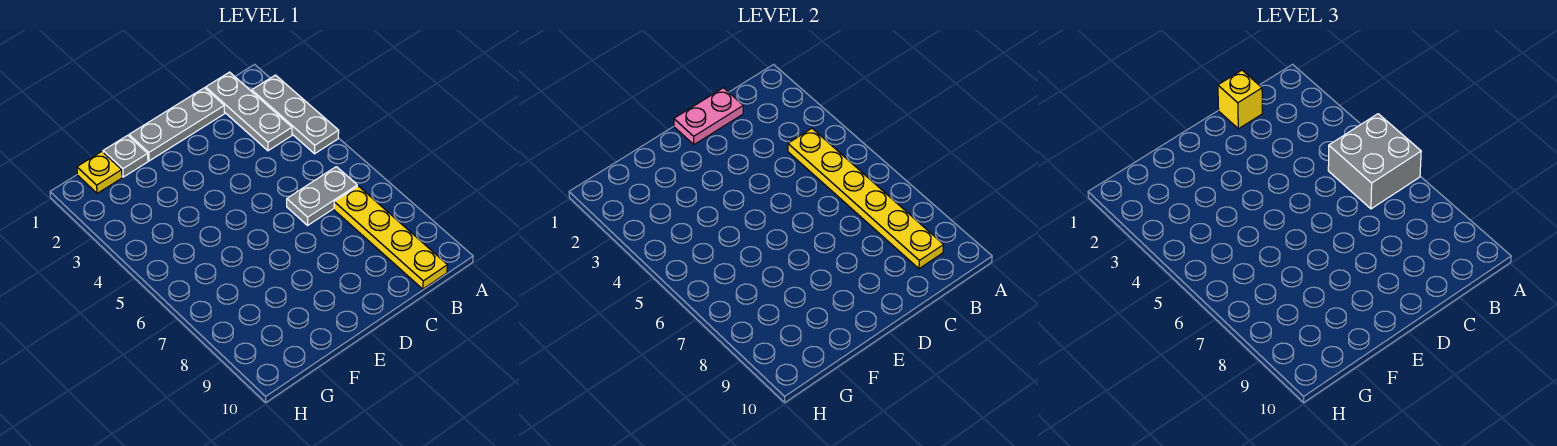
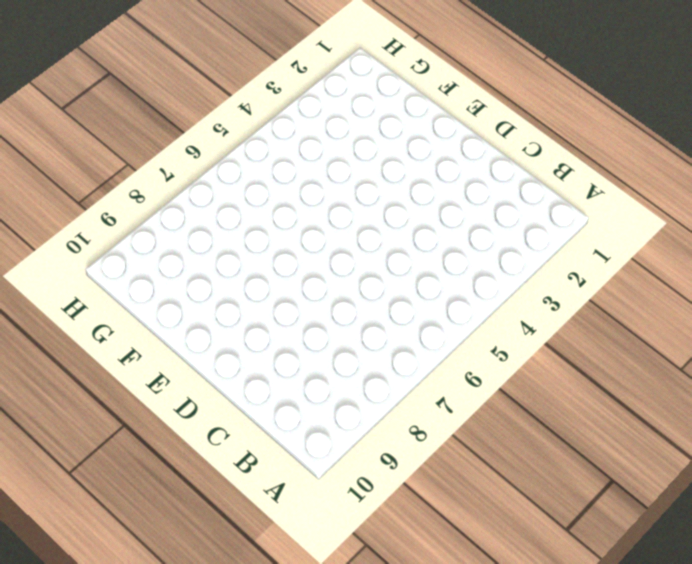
none -> grey 1x3 plate [252,75,339,154]
none -> grey 1x3 plate [206,72,292,151]

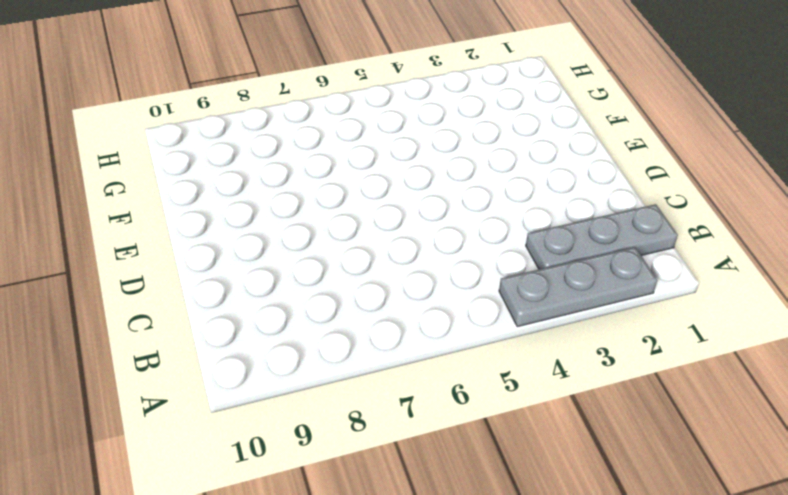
none -> grey 1x2 plate [287,167,357,225]
none -> yellow 1x4 plate [334,186,447,289]

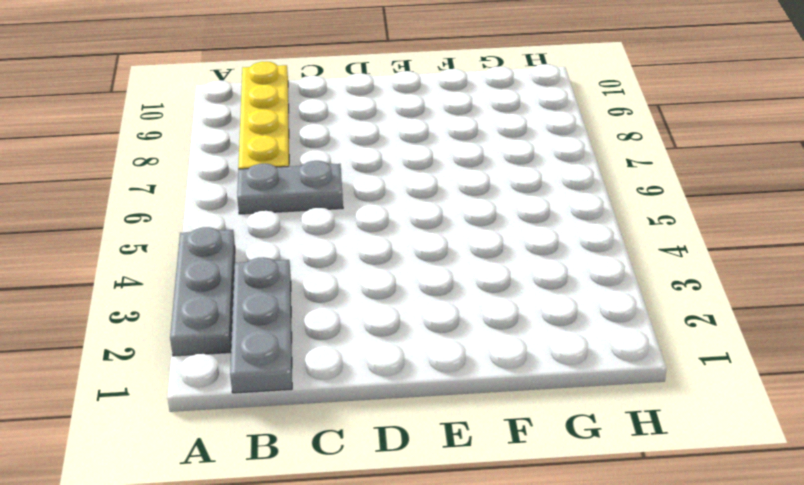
none -> grey 1x3 plate [129,88,224,161]
none -> grey 1x1 plate [103,135,148,177]

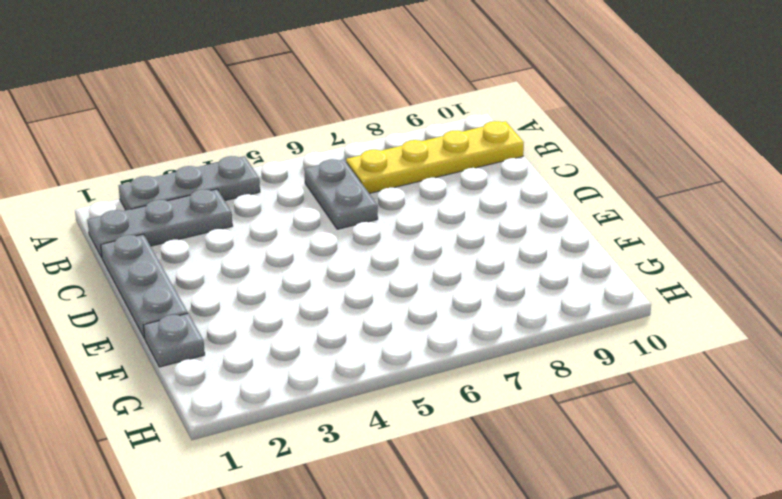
none -> yellow 1x1 plate [77,152,122,193]
none -> yellow 1x6 plate [788,128,944,269]

